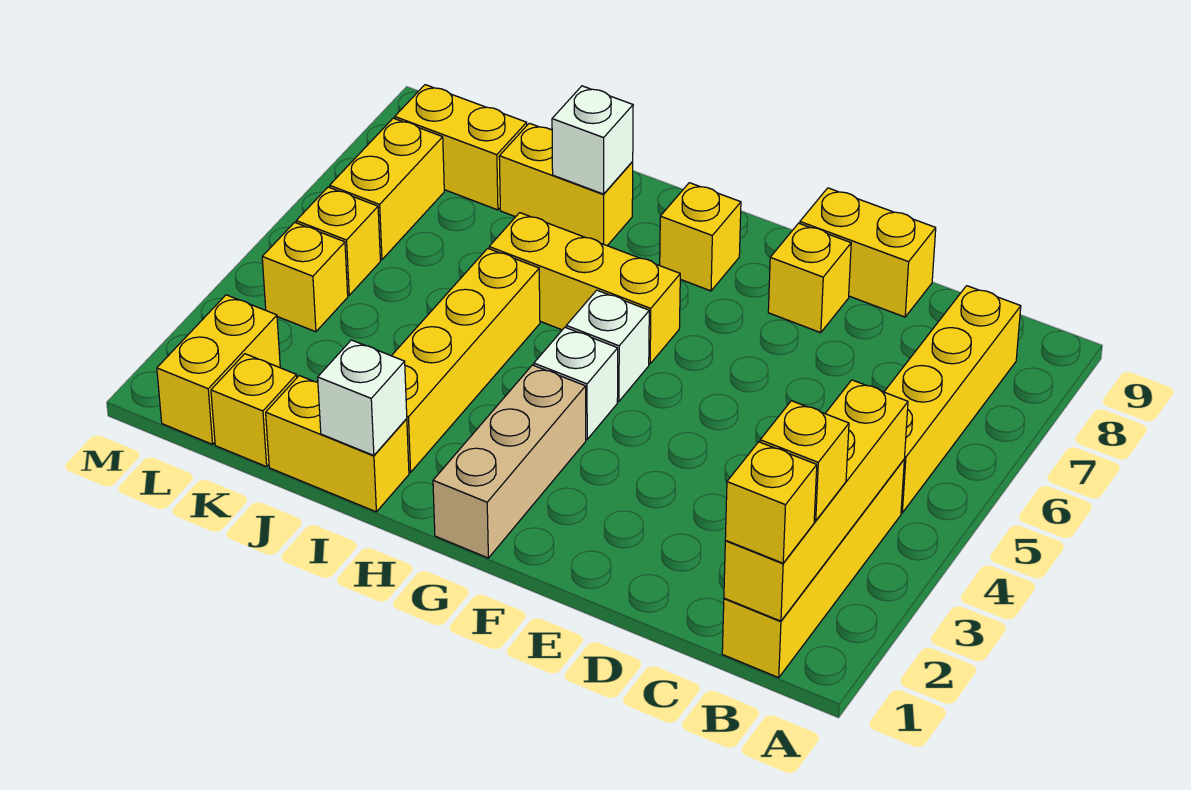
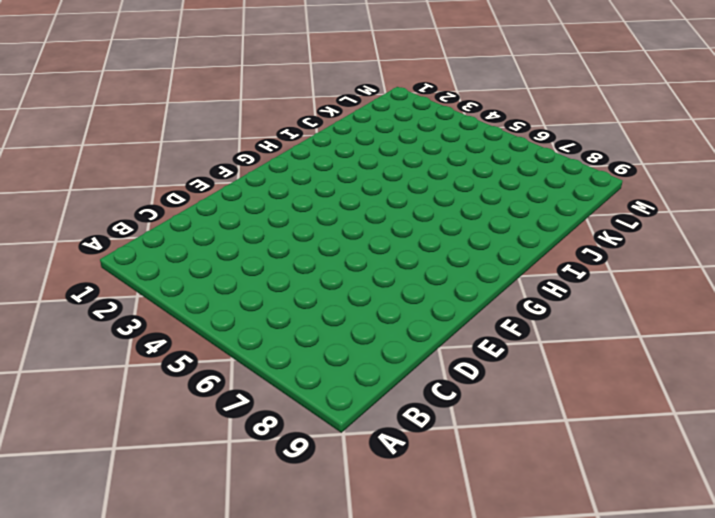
none -> yellow 1x4 brick [722,460,904,678]
none -> yellow 1x4 brick [884,286,1021,513]
none -> yellow 1x2 brick [800,188,936,317]

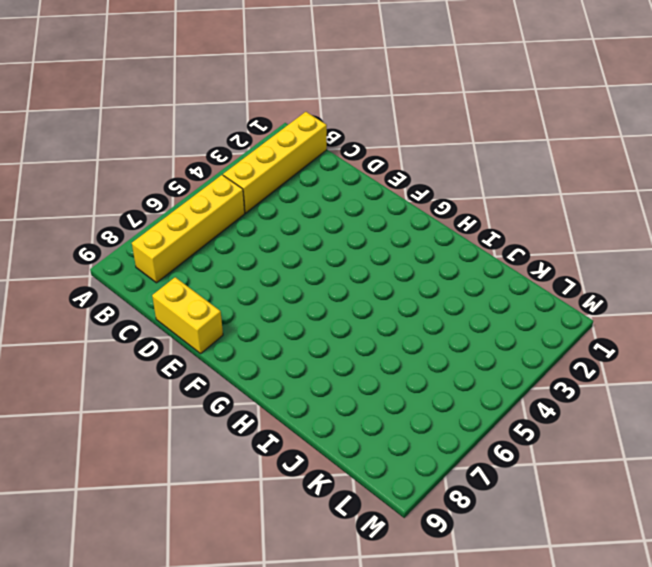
none -> yellow 1x1 brick [768,223,851,333]
none -> tan 1x3 brick [433,365,586,558]
none -> white 1x1 brick [534,327,618,439]

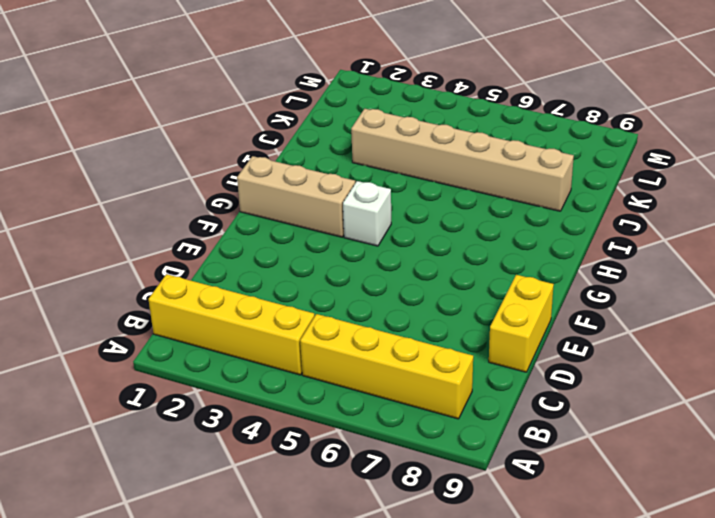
tan 1x6 brick [351,109,574,211] -> yellow 1x2 brick [499,123,633,246]
none -> yellow 1x1 brick [768,223,851,333]
none -> white 1x1 brick [566,290,649,401]
none -> yellow 1x3 brick [489,213,680,364]

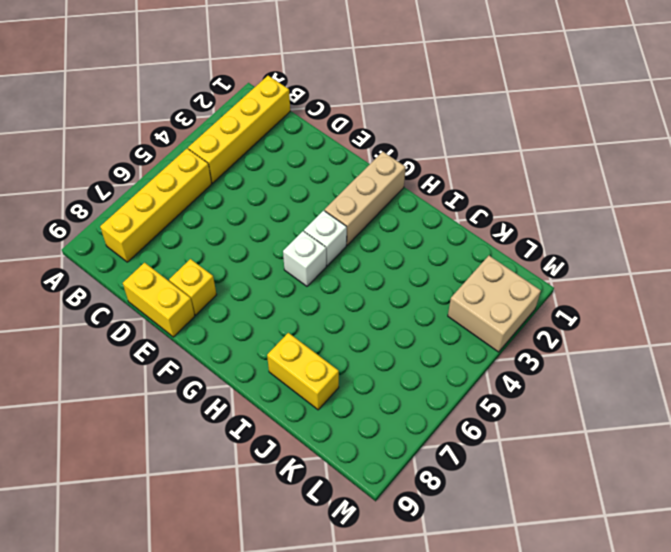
tan 2x2 brick [448,256,541,352] -> yellow 1x2 brick [157,295,280,444]
none -> yellow 1x3 brick [489,213,680,364]
none -> yellow 1x1 brick [660,183,741,291]
none -> yellow 1x2 brick [266,376,409,512]

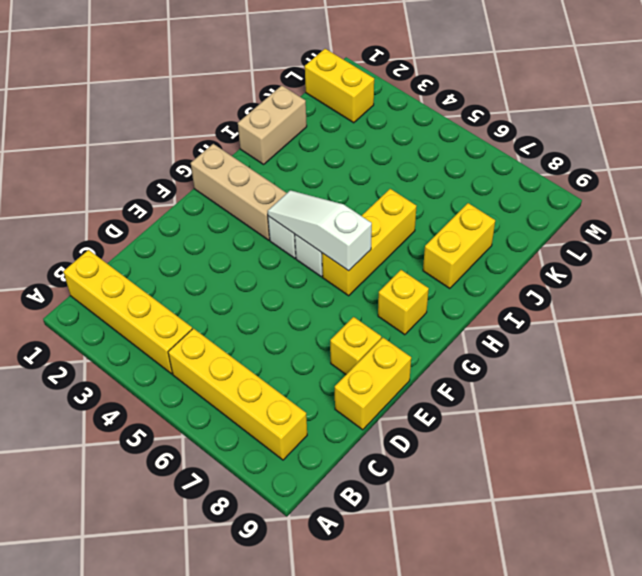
white 1x3 slope [268,190,372,271] -> none
tan 1x2 brick [238,85,307,164] -> yellow 1x2 brick [266,376,409,512]
none -> yellow 1x4 brick [392,248,540,473]
none -> yellow 1x1 brick [211,354,297,467]
none -> yellow 1x2 brick [395,85,527,210]

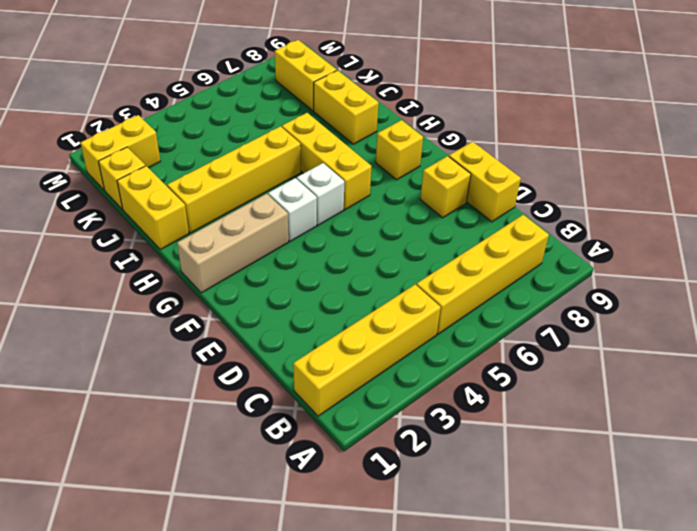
none -> yellow 1x1 brick [262,222,348,332]
none -> yellow 1x1 brick [296,187,380,295]
none -> yellow 1x2 brick [330,118,444,260]

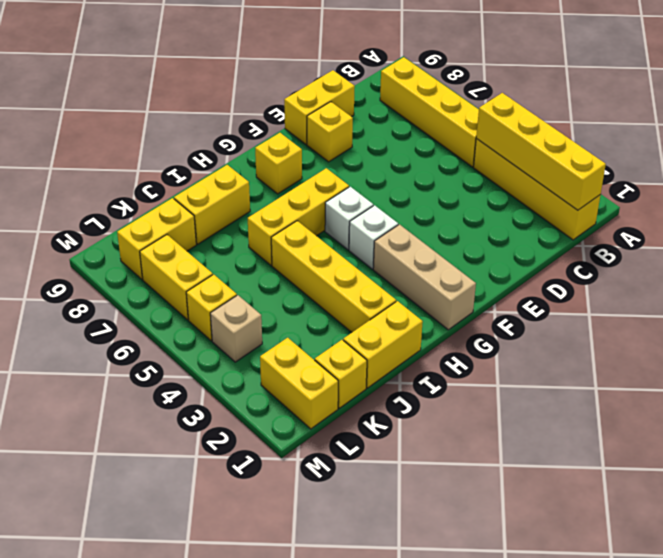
tan 1x1 brick [210,295,262,362] -> yellow 1x1 brick [262,222,348,332]
none -> white 1x1 brick [318,340,407,456]
none -> white 1x1 brick [552,86,633,194]
none -> yellow 1x1 brick [725,442,817,563]

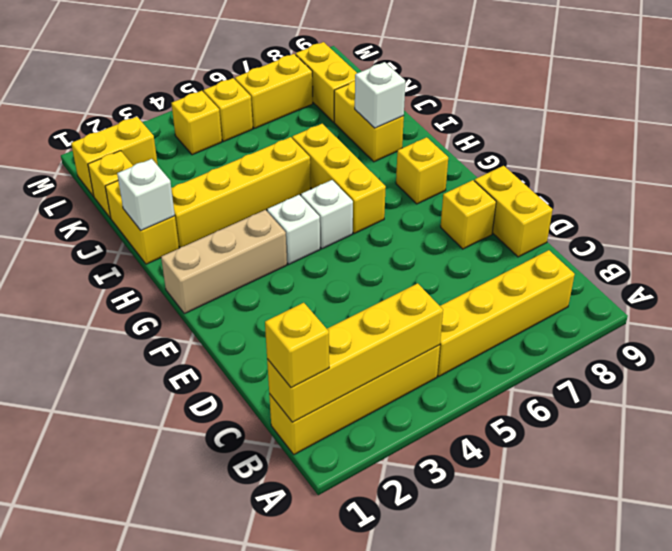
none -> yellow 1x1 brick [760,401,849,521]

